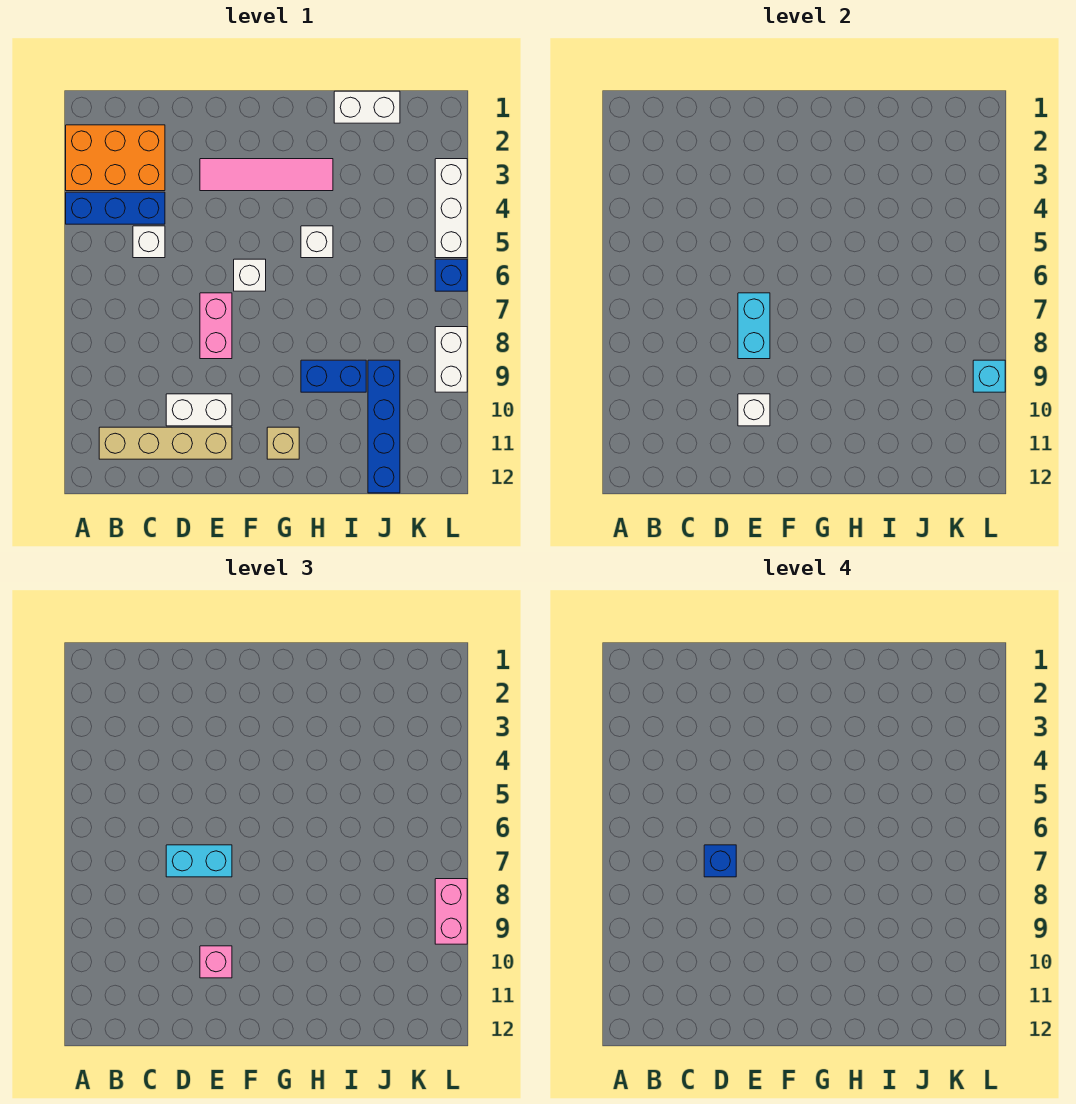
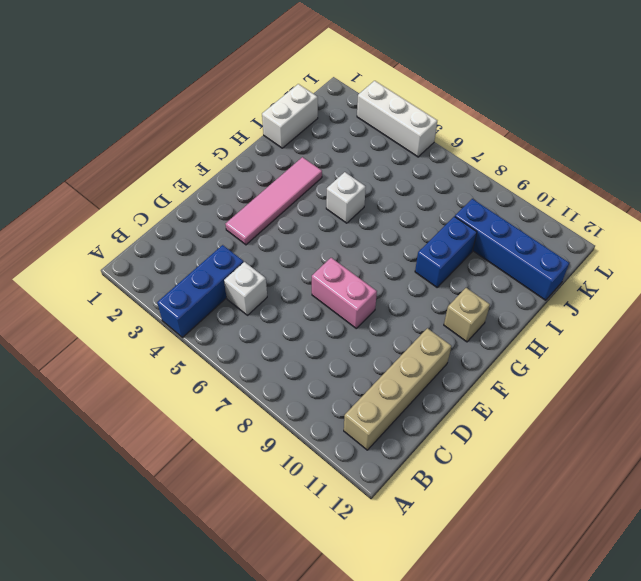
none -> orange 2x3 brick [66,125,165,191]
none -> white 1x2 brick [166,394,232,426]
none -> white 1x1 brick [234,259,266,291]

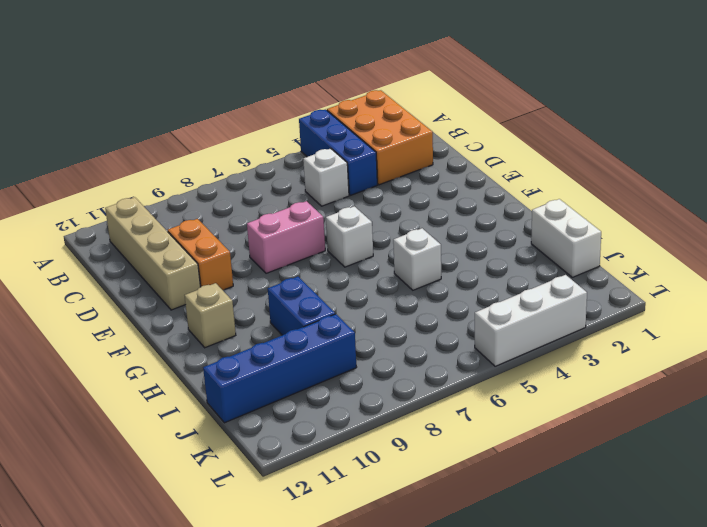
orange 1x2 brick [168,219,233,290] -> white 1x2 brick [166,394,232,426]
none -> pink 1x4 tile [200,159,333,191]
none -> blue 1x1 brick [435,259,467,291]
none -> white 1x2 brick [435,327,467,392]

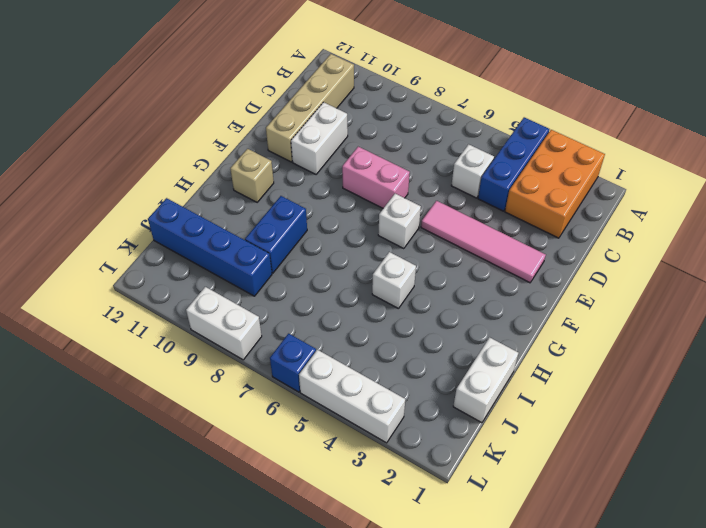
pink 1x4 tile [421,201,546,283] -> pink 1x4 tile turned to [200,159,333,191]
none -> cyan 1x2 brick [738,293,770,359]
none -> white 1x1 brick [738,394,770,426]
none -> cyan 1x1 brick [973,360,1005,392]

